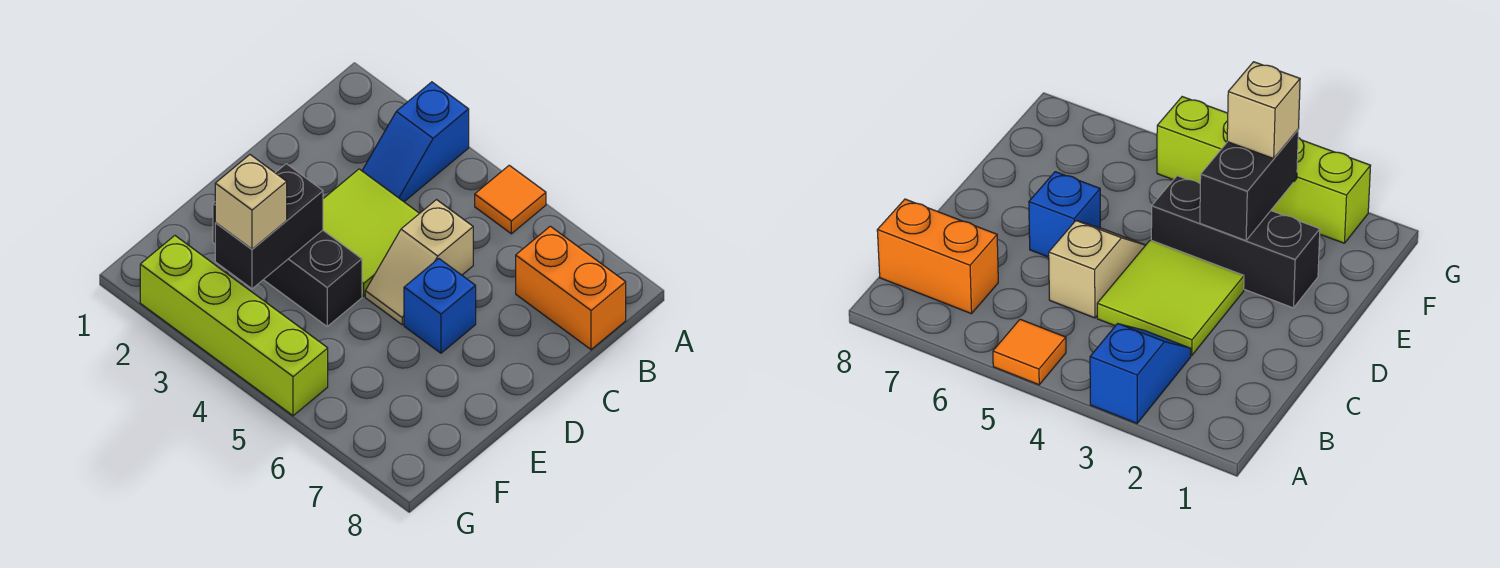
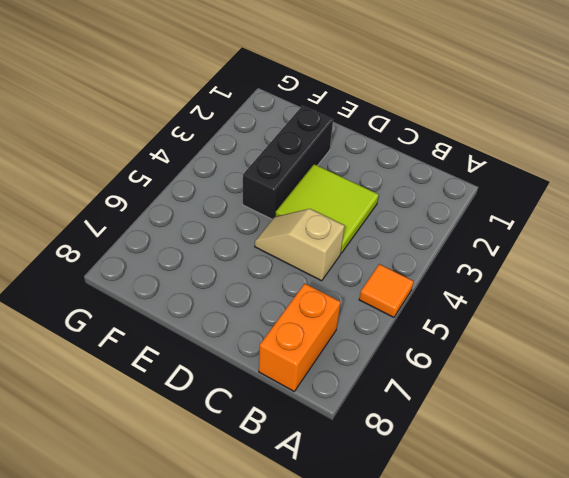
none -> blue 1x2 slope [362,82,469,202]
none -> blue 1x1 brick [404,259,476,353]

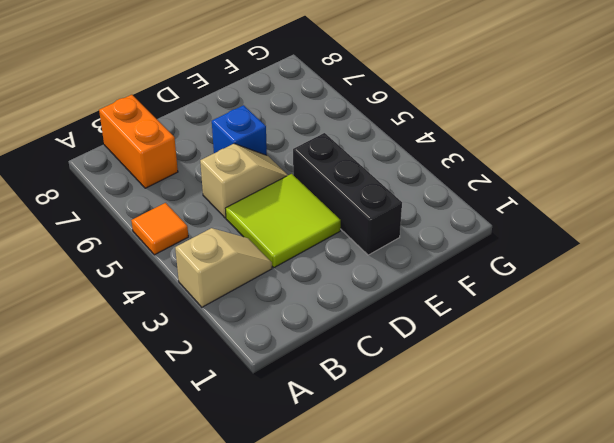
tan 1x2 slope [175,228,272,307] -> blue 1x2 slope [362,82,469,202]
none -> lime 1x4 brick [140,236,328,416]
none -> black 1x2 brick [215,164,323,289]

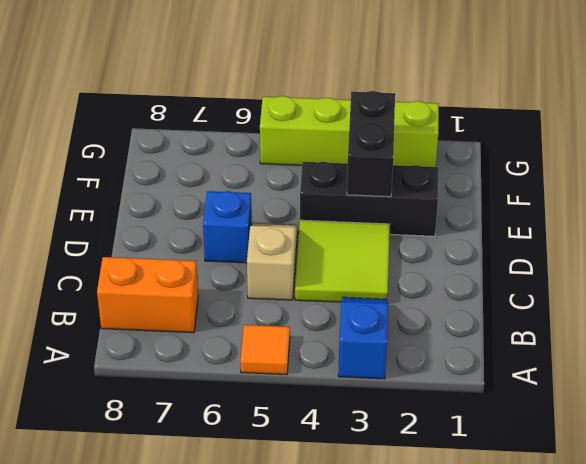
none -> tan 1x1 brick [215,155,287,249]

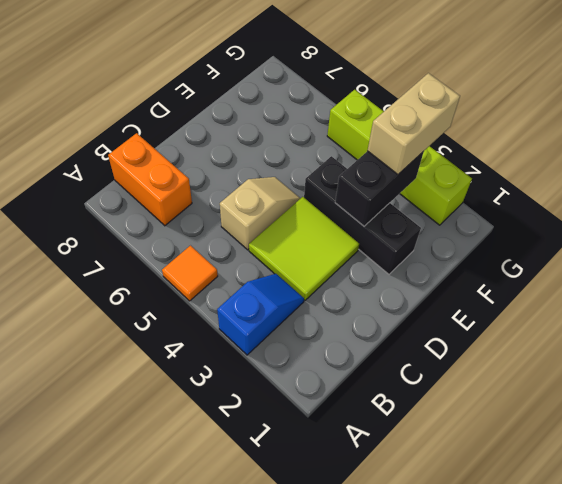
tan 1x2 brick [368,73,460,175] -> tan 1x1 brick [215,155,287,249]
none -> blue 1x1 brick [404,259,476,353]

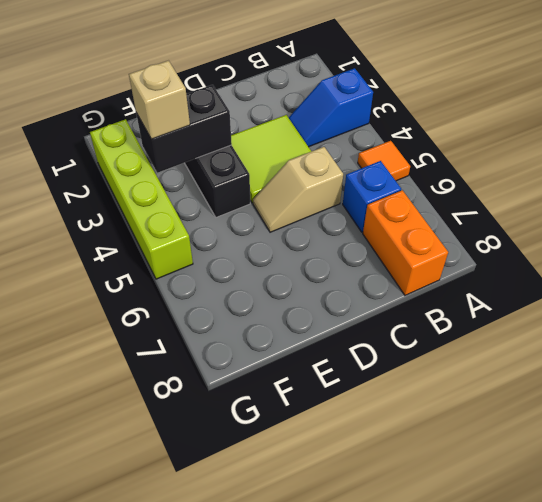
blue 1x1 brick [343,161,401,232] -> blue 1x1 brick moved to [404,259,476,353]

